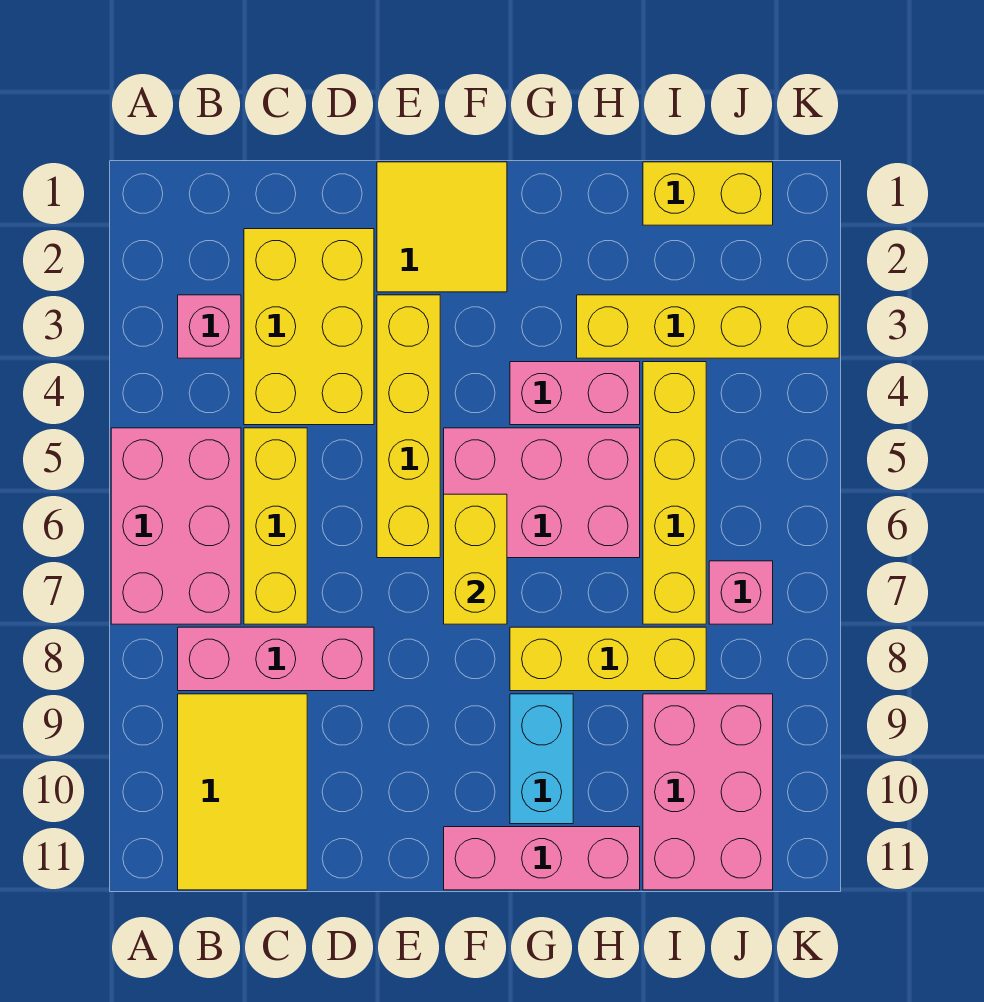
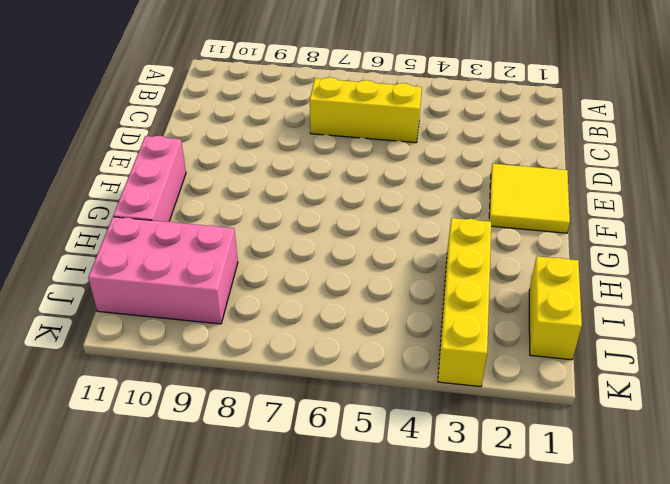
none -> pink 2x3 brick [111,428,241,624]
none -> pink 1x1 brick [178,295,241,358]
none -> pink 1x3 brick [178,627,374,691]

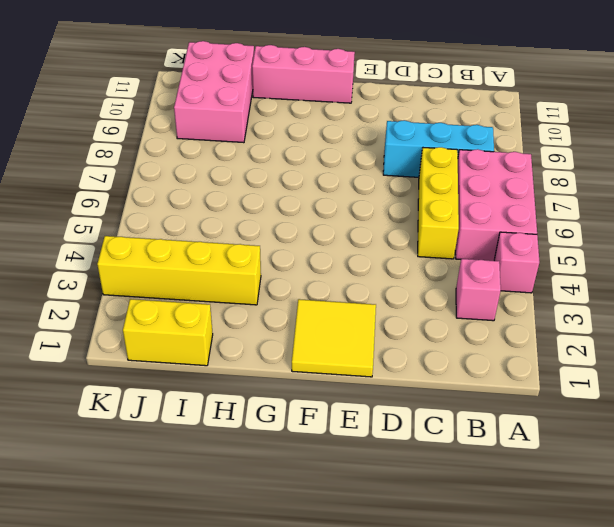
pink 1x1 brick [494,232,539,293] -> pink 1x1 brick moved to [709,561,773,624]
cyan 1x3 brick [383,120,494,177] -> pink 1x3 brick [178,627,374,691]
none -> yellow 2x3 tile [178,694,307,890]
none -> yellow 2x3 brick [244,229,374,425]
none -> yellow 1x4 brick [377,295,440,558]

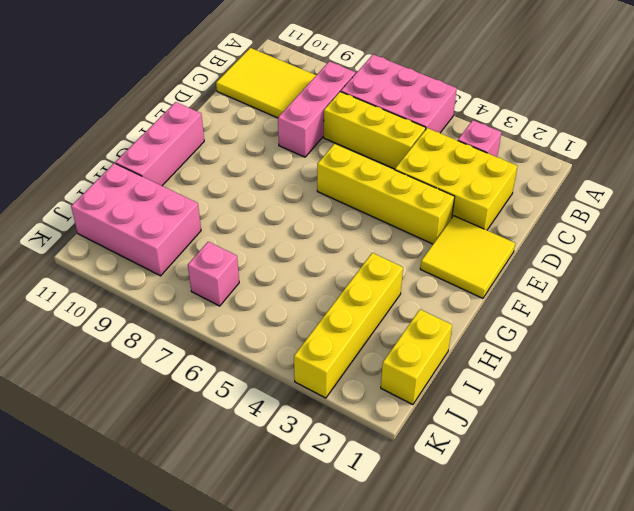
none -> pink 2x3 brick [444,428,640,558]
none -> pink 1x2 brick [510,362,640,425]
none -> yellow 1x3 brick [510,627,706,691]

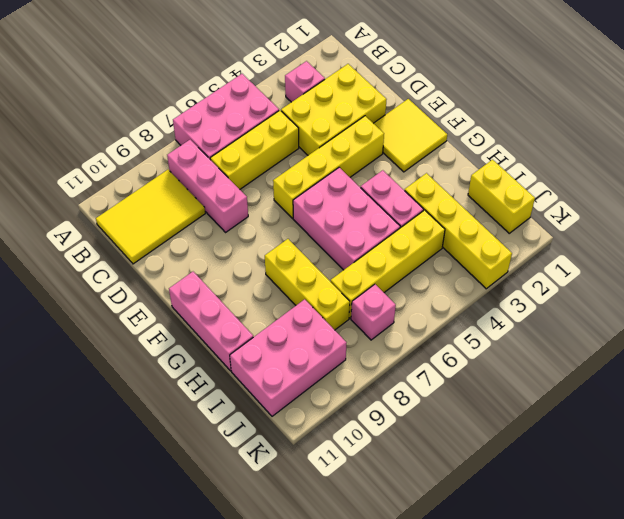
none -> cyan 1x2 brick [510,694,573,824]
none -> yellow 1x2 brick [444,494,507,624]

